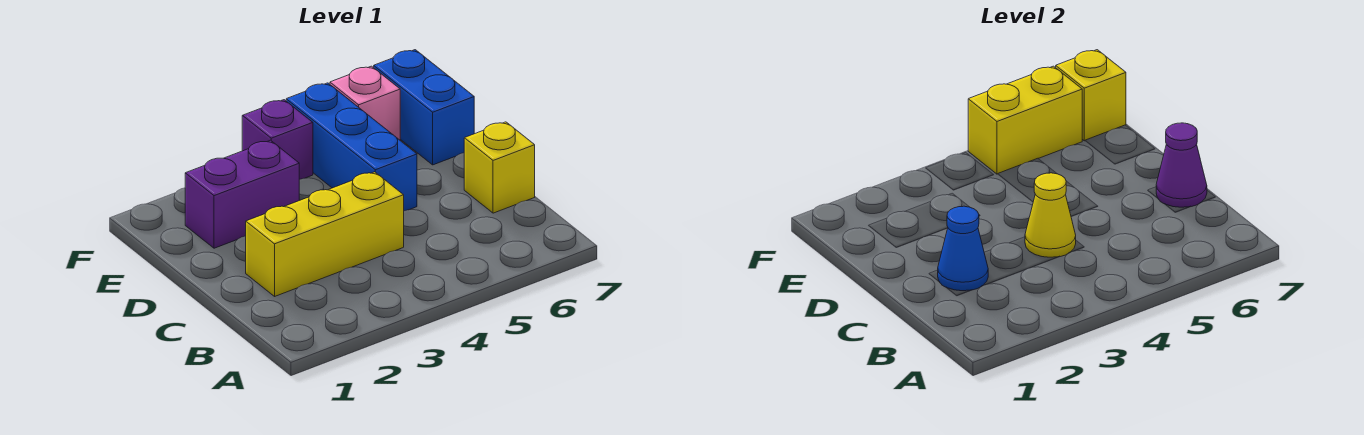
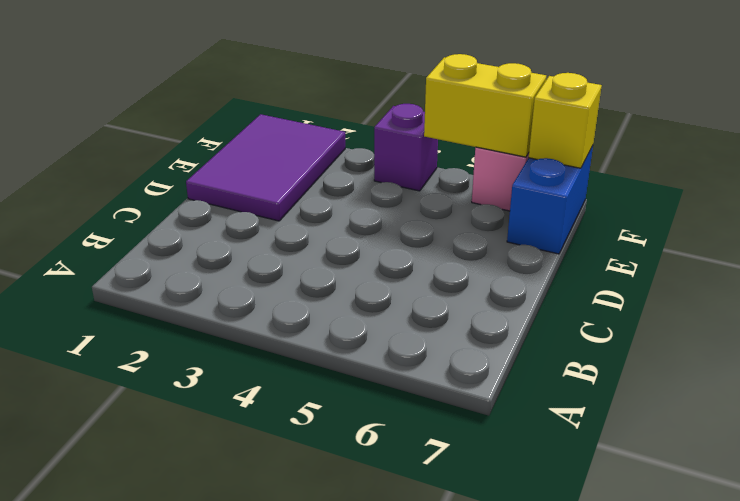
purple 2x3 tile [186,114,345,221] -> purple 1x2 brick [185,140,299,248]
none -> yellow 1x3 brick [246,172,404,296]
none -> yellow 1x1 brick [464,122,535,213]
none -> blue 1x3 brick [286,83,417,211]

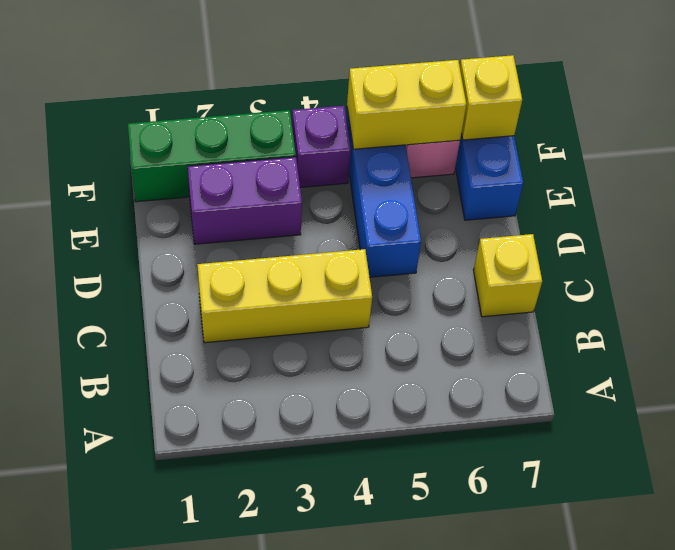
green 1x3 brick [128,110,296,202] -> none
none -> blue 1x1 cone [938,206,988,291]
none -> yellow 1x1 cone [1025,173,1076,257]
none -> purple 1x1 cone [1156,123,1207,207]

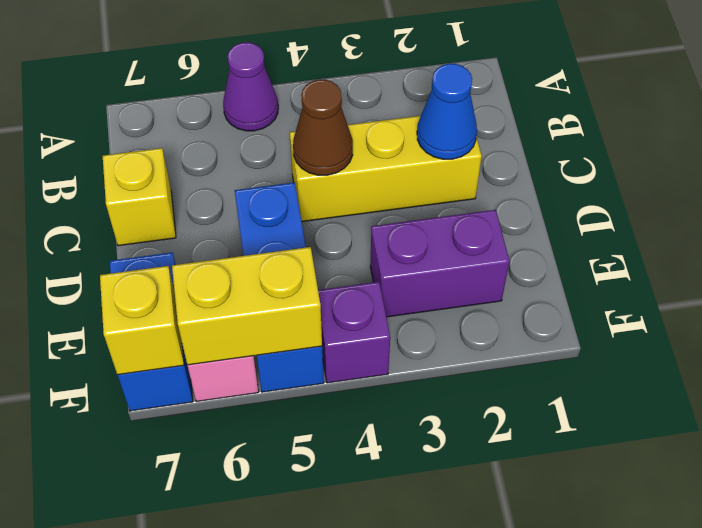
purple 1x1 cone [223,42,278,131] -> purple 1x1 cone moved to [1156,123,1207,207]
brown 1x1 cone [293,80,353,175] -> yellow 1x1 cone [1025,173,1076,257]

